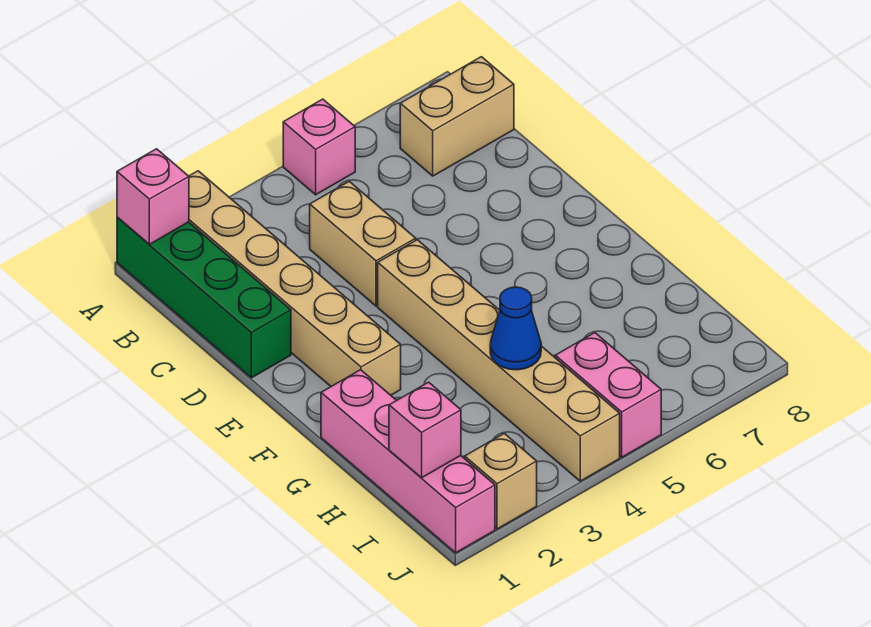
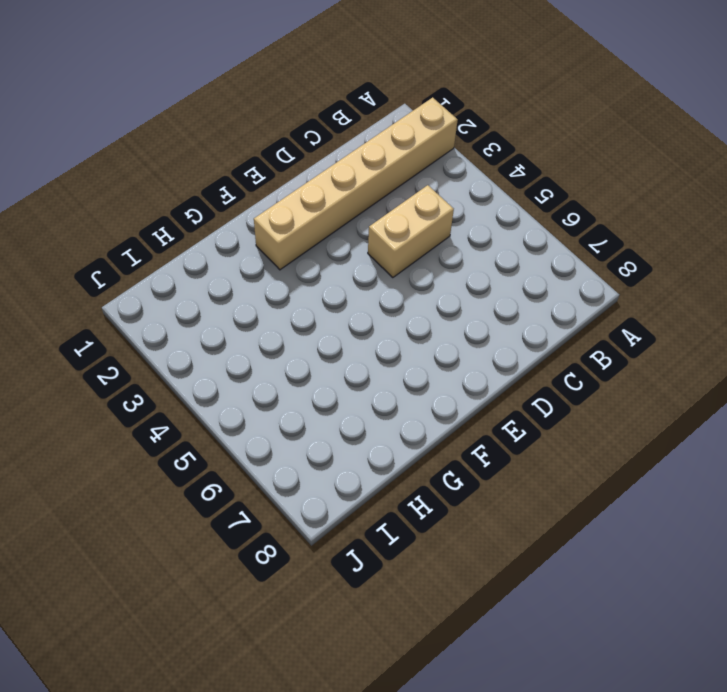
none -> green 1x4 brick [117,218,291,378]
none -> pink 1x1 brick [283,99,355,195]
none -> tan 1x2 brick [400,57,514,176]

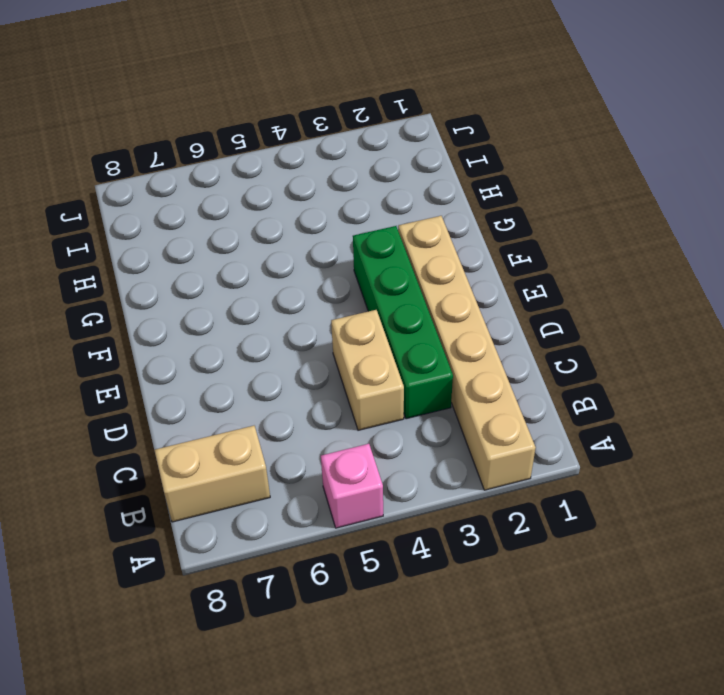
green 1x4 brick [353,226,453,419] -> green 1x4 brick moved to [117,218,291,378]
none -> tan 1x6 brick [378,240,620,481]
none -> pink 1x4 brick [321,370,495,553]
none -> pink 1x2 brick [555,333,661,457]

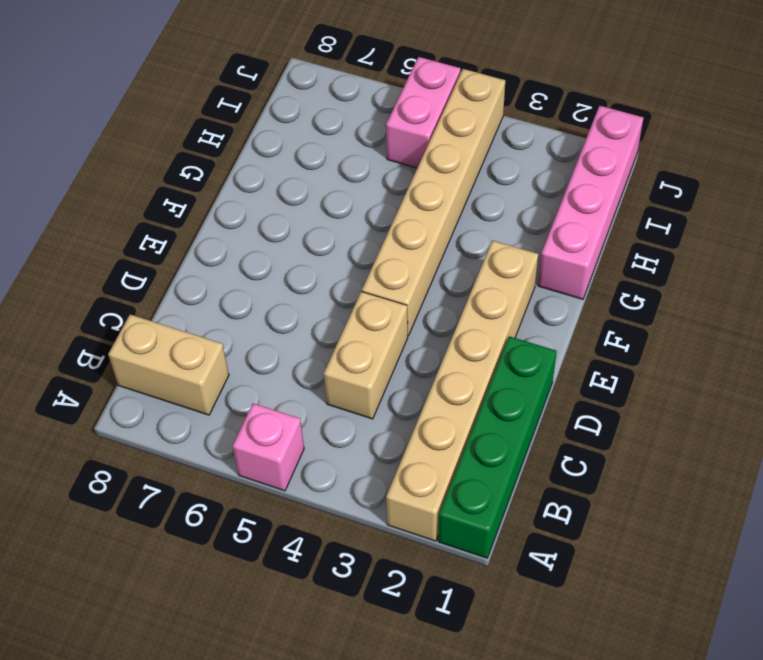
none -> tan 1x1 brick [465,433,537,529]
none -> pink 1x1 brick [117,149,189,244]
none -> blue 1x1 cone [490,287,541,370]

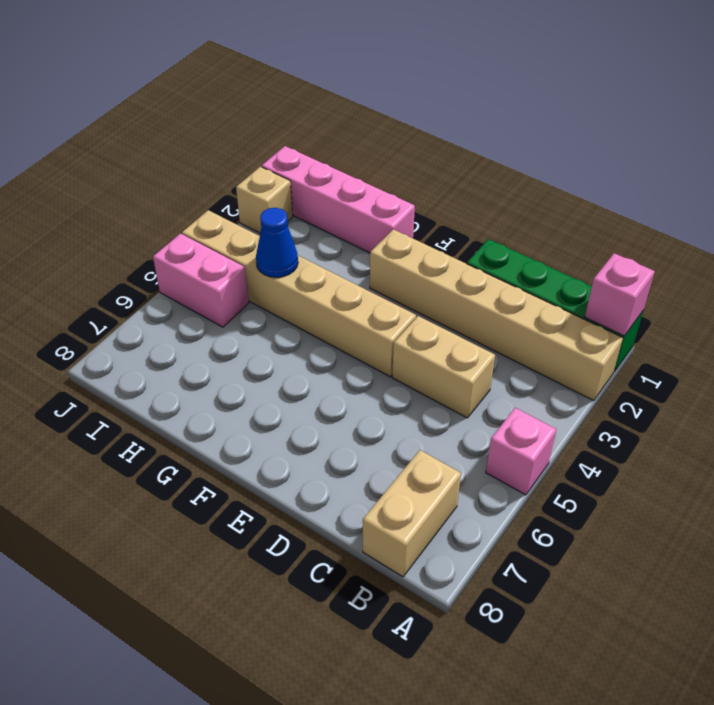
none -> pink 1x1 brick [389,382,461,478]

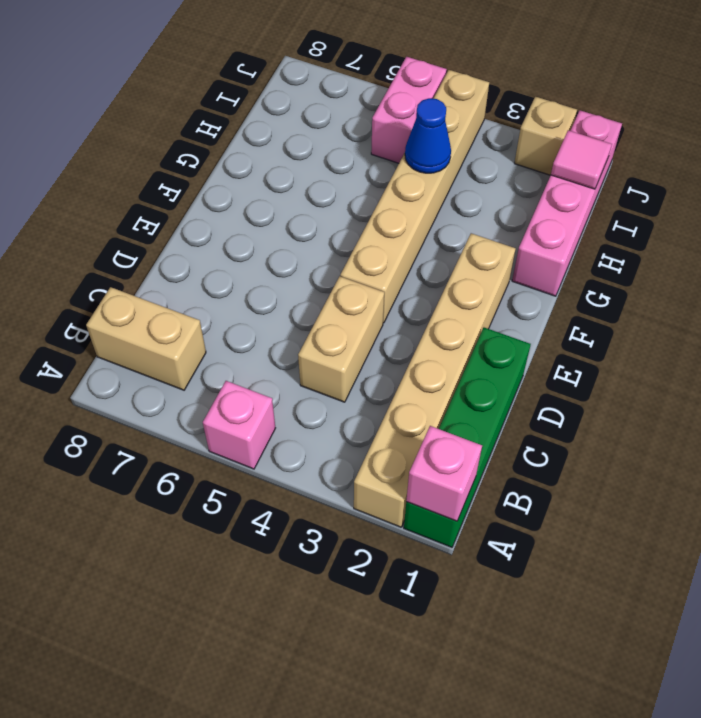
pink 1x1 tile [551,130,612,189] -> pink 1x1 brick [389,382,461,478]

